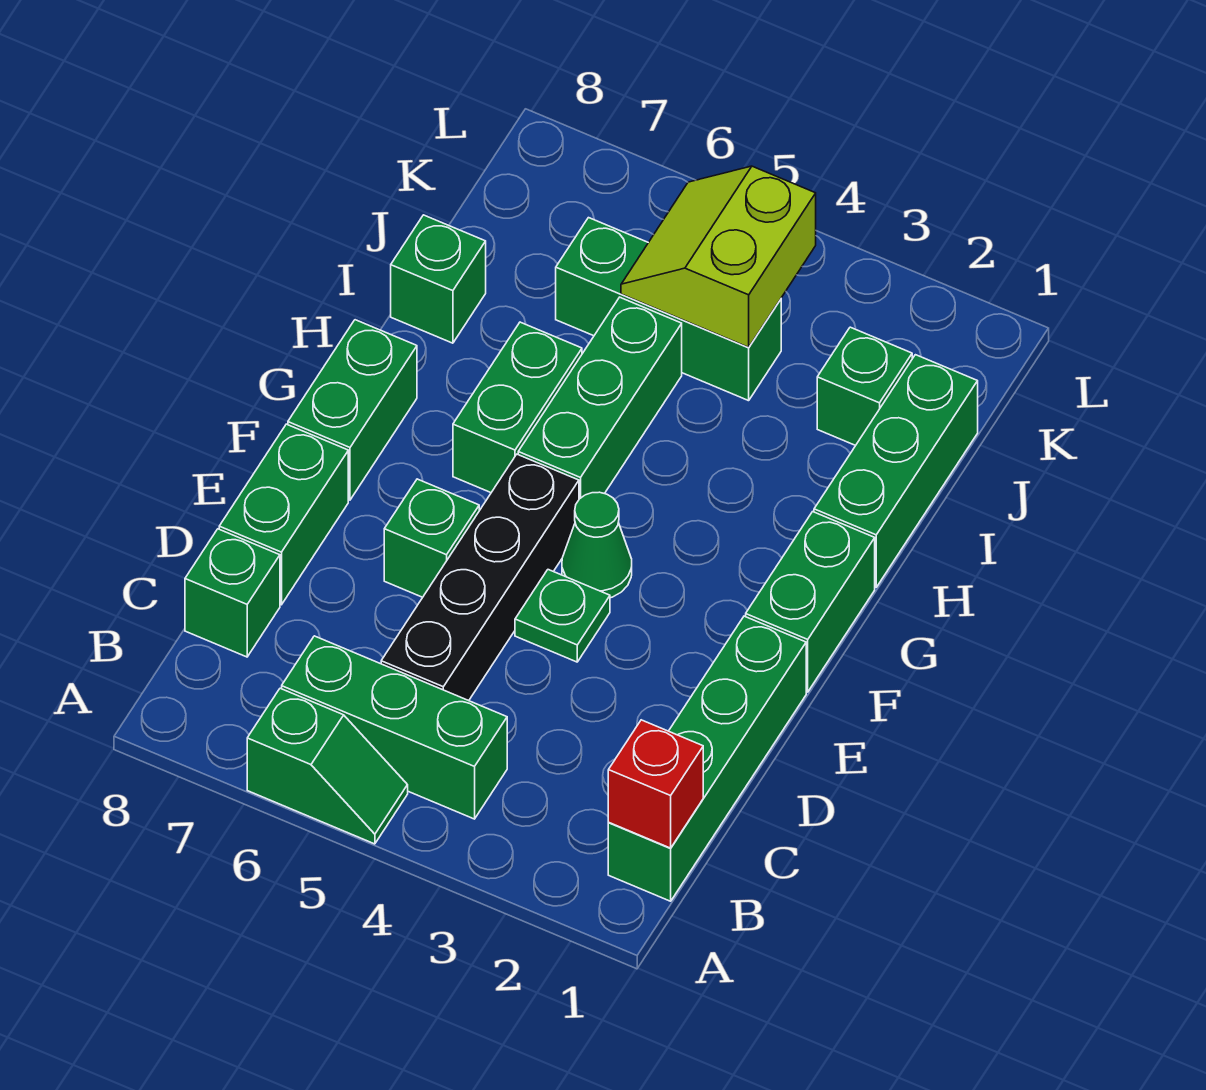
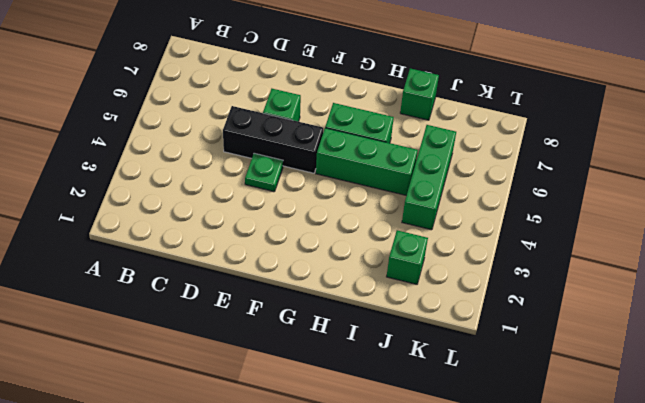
black 1x3 brick [223,106,323,173] -> black 1x4 brick [381,454,579,701]
none -> green 1x2 slope [247,688,408,844]
none -> green 1x4 brick [608,616,806,901]
none -> green 1x3 brick [282,636,507,819]

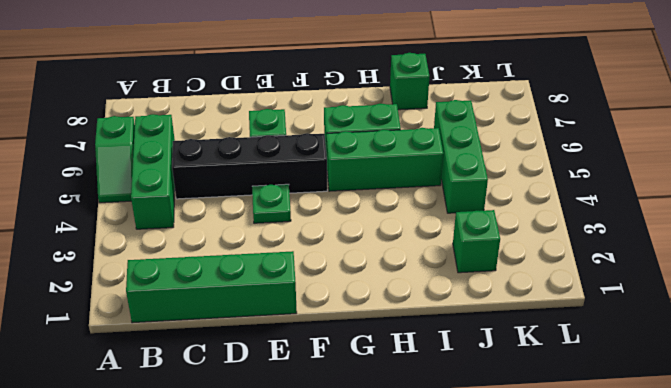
none -> green 1x1 brick [185,529,280,657]
none -> green 1x2 brick [219,424,348,605]
none -> green 1x2 brick [746,512,875,692]

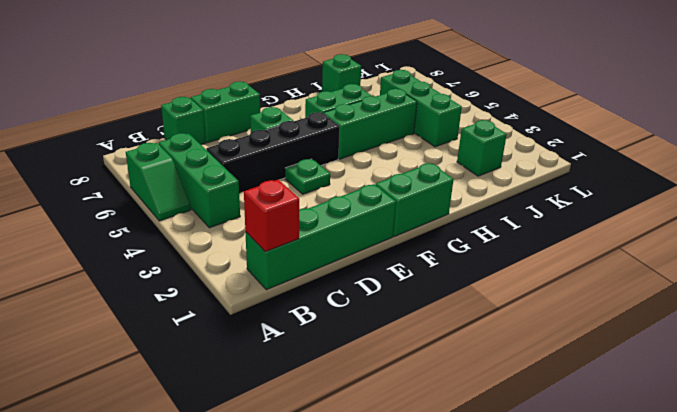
none -> green 1x1 cone [562,492,632,598]
none -> green 1x2 brick [288,320,417,500]
none -> green 1x3 brick [814,355,978,587]

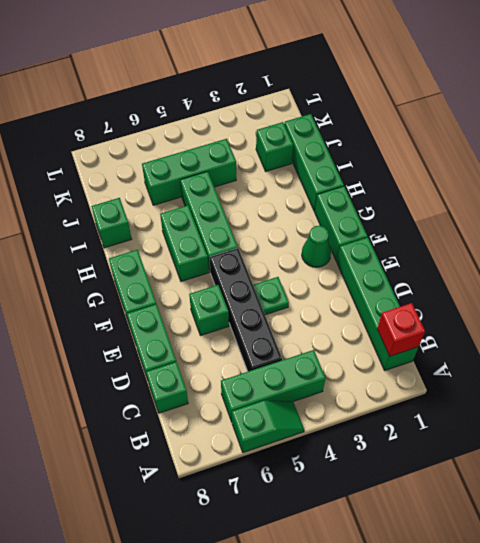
green 1x1 cone [302,226,331,267] -> green 1x1 cone moved to [562,492,632,598]
none -> lime 2x2 slope [621,166,816,347]

